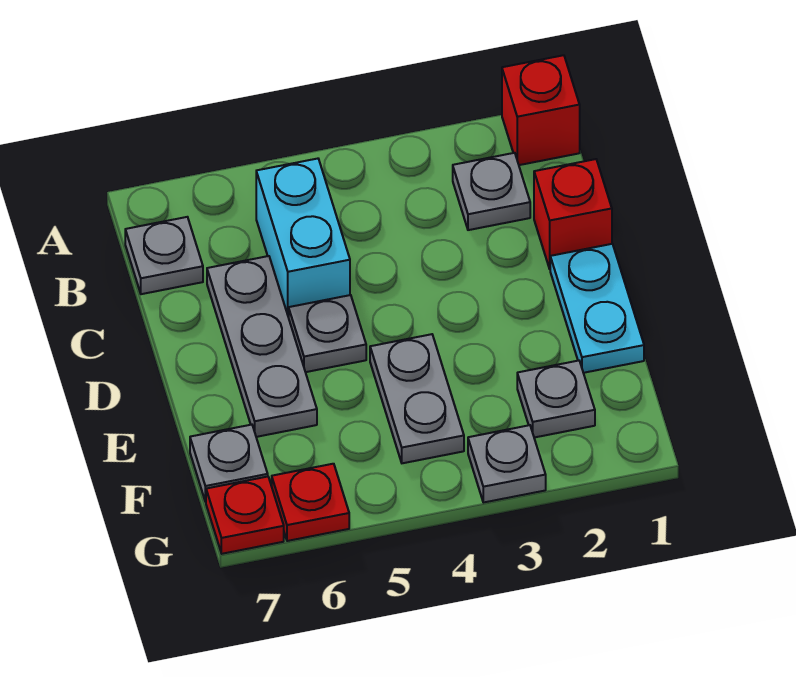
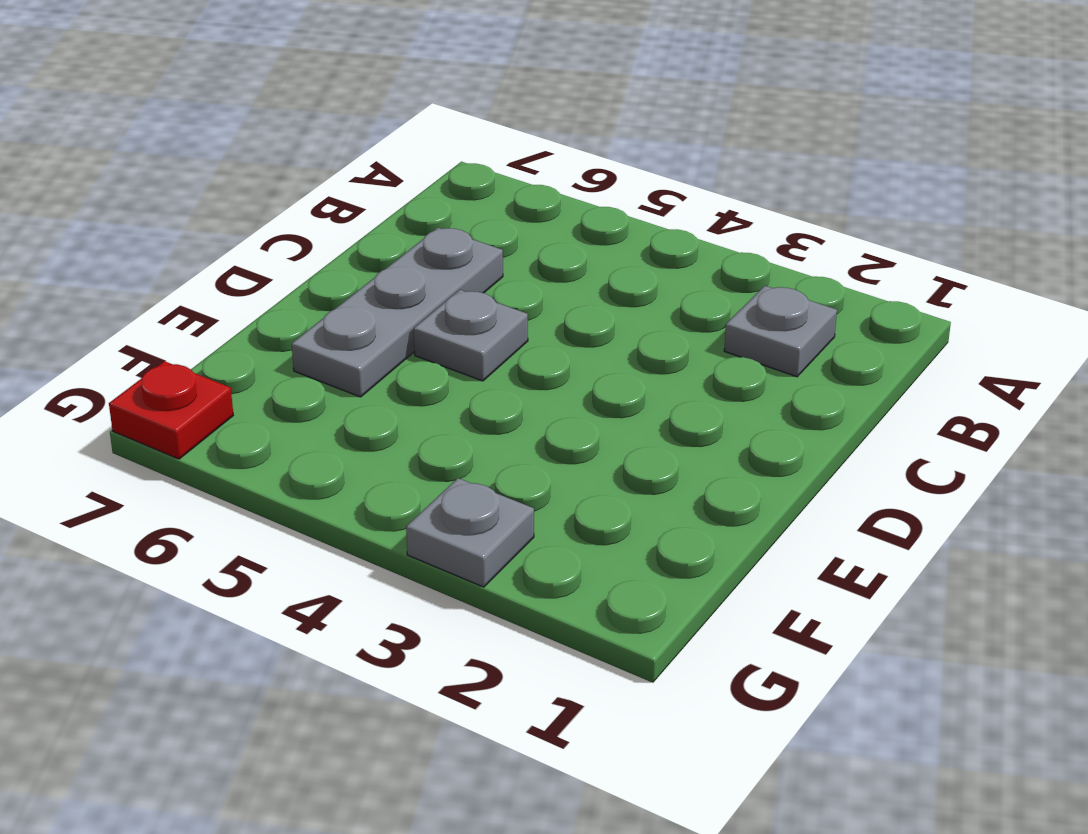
none -> red 1x1 brick [502,55,580,165]
none -> cyan 1x2 brick [256,159,350,317]
none -> grey 1x1 plate [125,217,203,294]

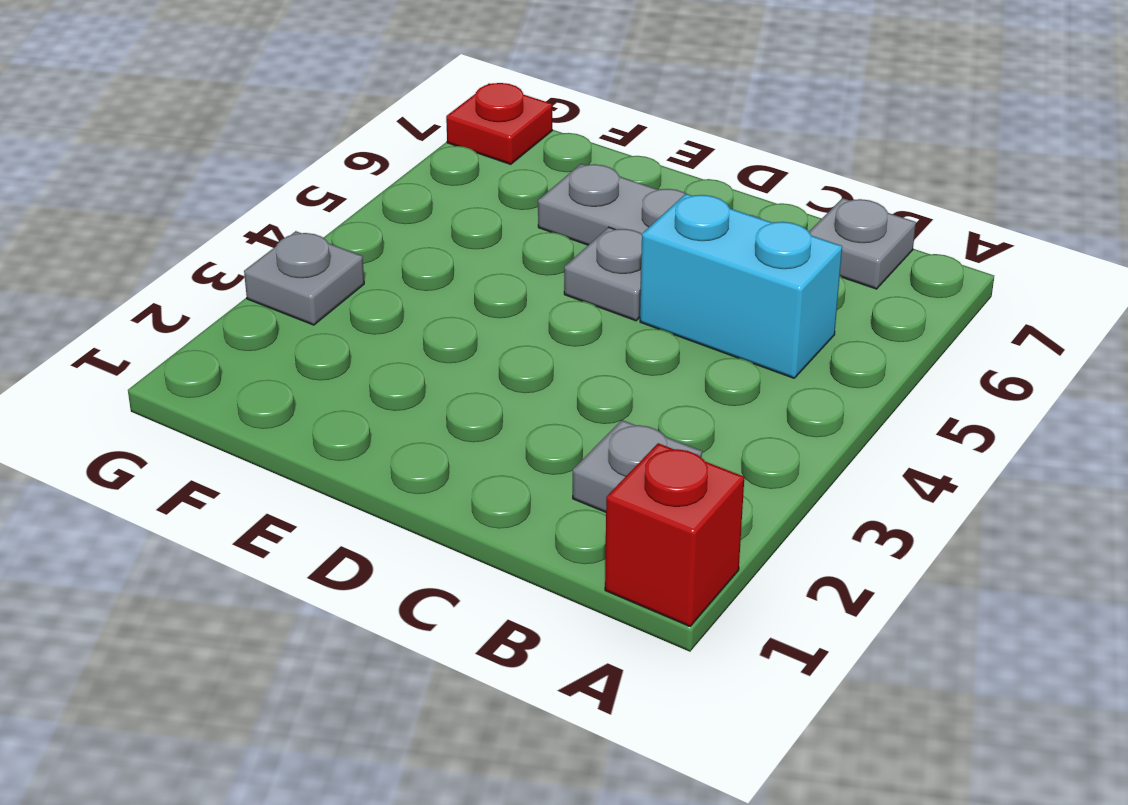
none -> red 1x1 brick [534,159,612,269]
none -> cyan 1x2 plate [550,244,644,373]
none -> grey 1x2 plate [370,334,464,463]

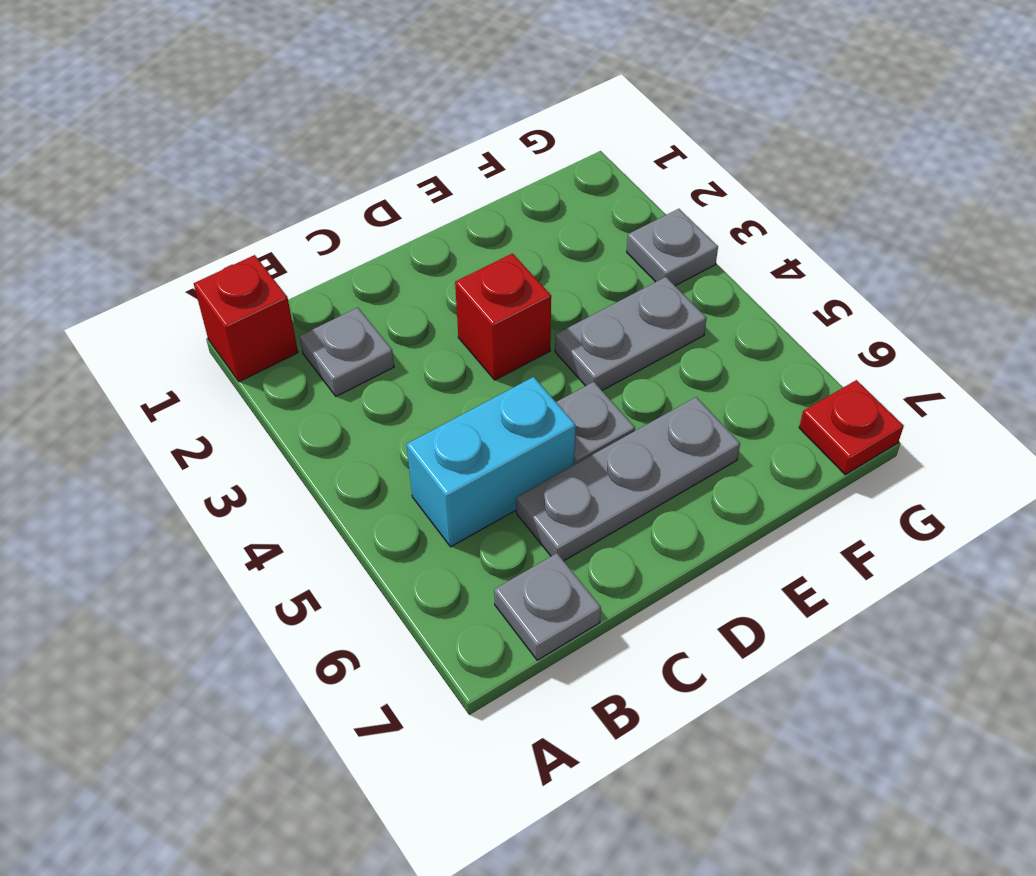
red 1x1 brick [455,253,551,380] -> red 1x1 brick moved to [534,159,612,269]
none -> cyan 1x2 plate [550,244,644,373]
none -> grey 1x1 plate [517,361,595,438]
none -> grey 1x1 plate [190,425,268,502]

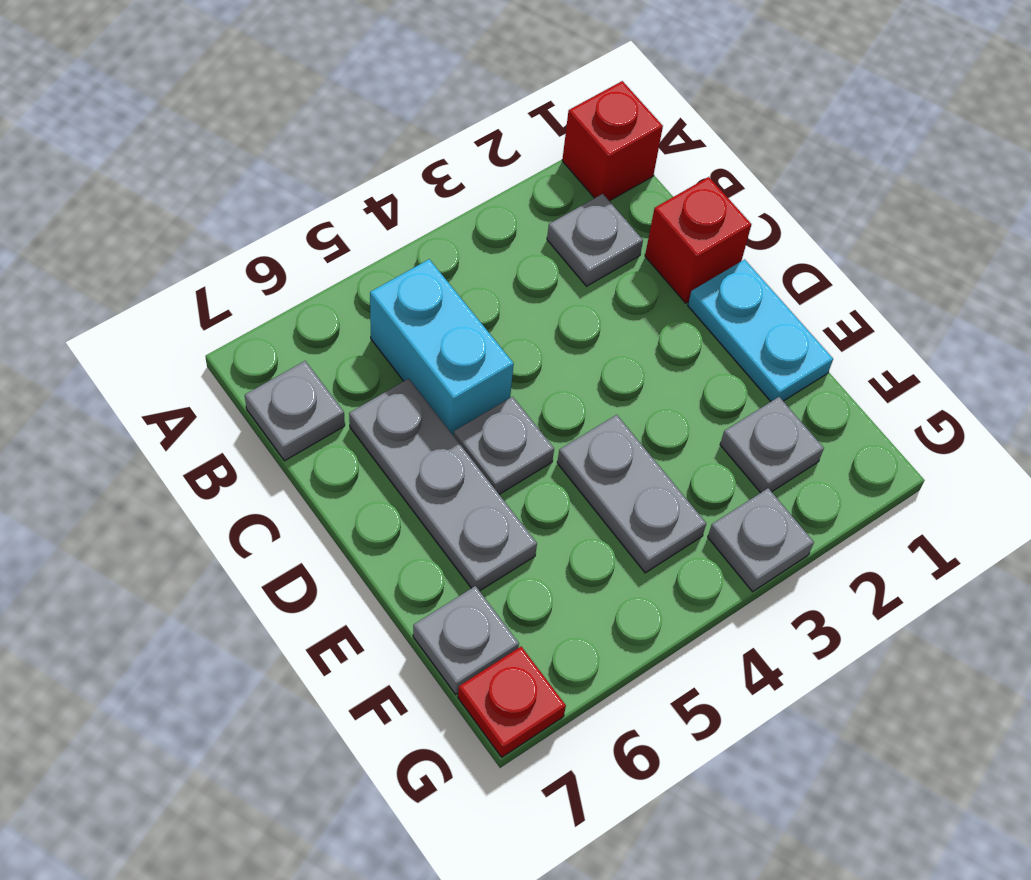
none -> red 1x1 plate [272,464,349,541]

